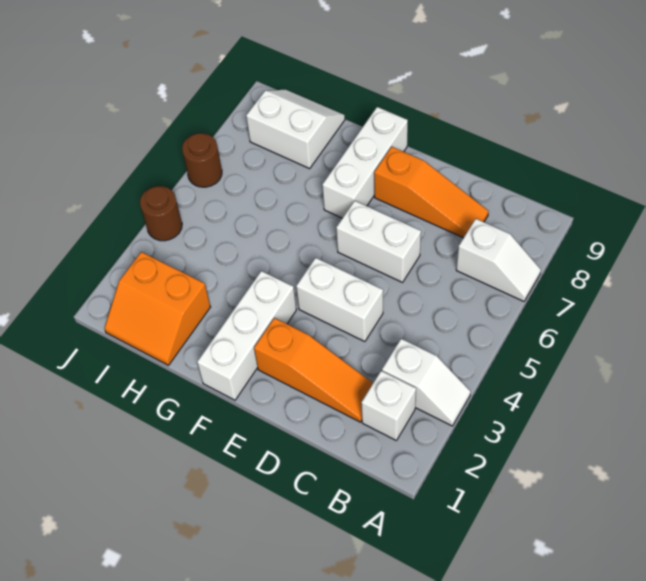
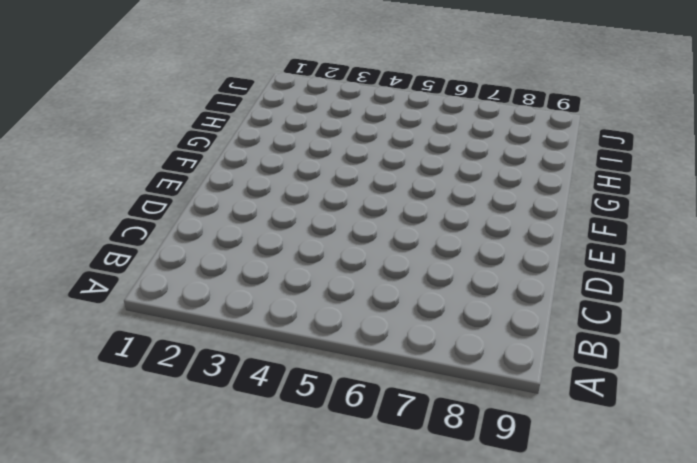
none -> white 1x2 slope [382,339,471,426]
none -> white 1x2 slope [456,219,541,301]
none -> white 1x1 brick [361,371,416,441]

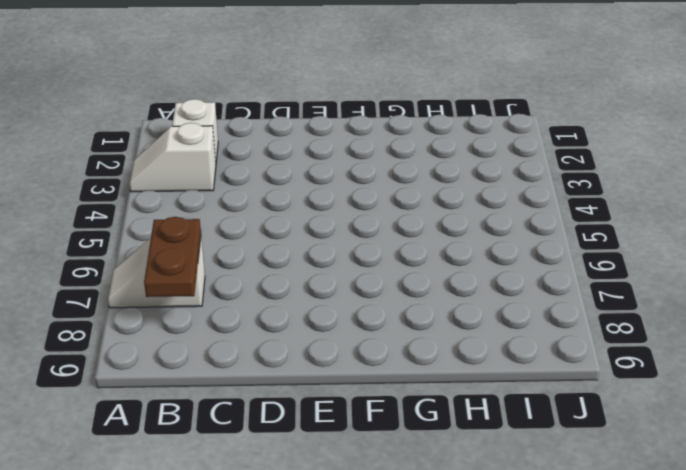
brown 1x2 plate [144,217,201,297] -> none
none -> orange 1x3 slope [254,318,373,422]
none -> orange 1x3 slope [374,147,489,238]
none -> white 1x2 brick [296,258,383,342]

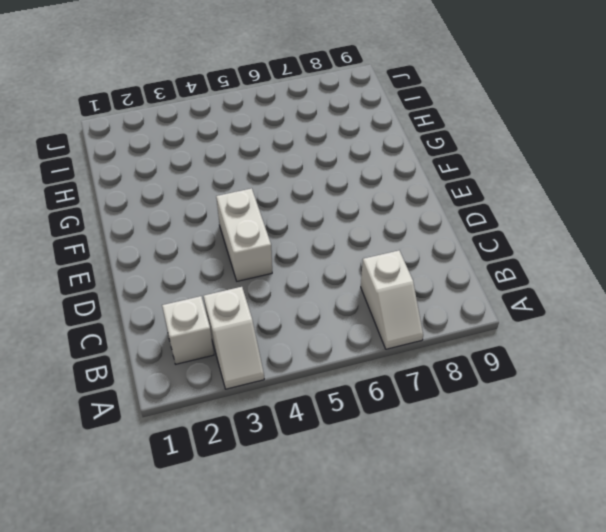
none -> orange 1x3 slope [254,318,373,422]
none -> orange 1x3 slope [374,147,489,238]
none -> white 1x2 brick [336,201,421,282]

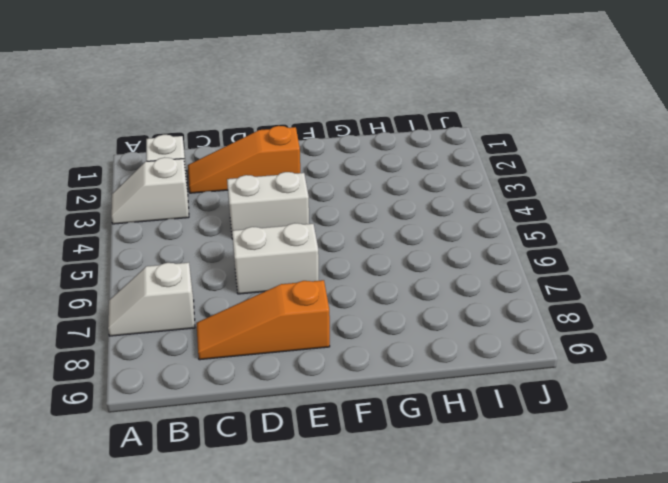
none -> white 1x3 brick [197,271,296,400]
none -> white 1x3 brick [322,107,408,218]
none -> orange 2x2 slope [104,252,210,365]

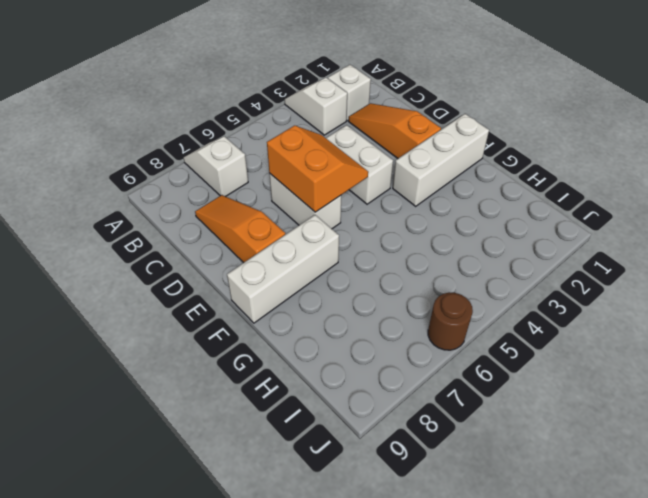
orange 2x2 slope [267,125,368,212] -> orange 2x2 slope moved to [104,252,210,365]
none -> white 2x2 slope [246,90,345,169]
none -> brown 1x1 round brick [140,186,182,241]

